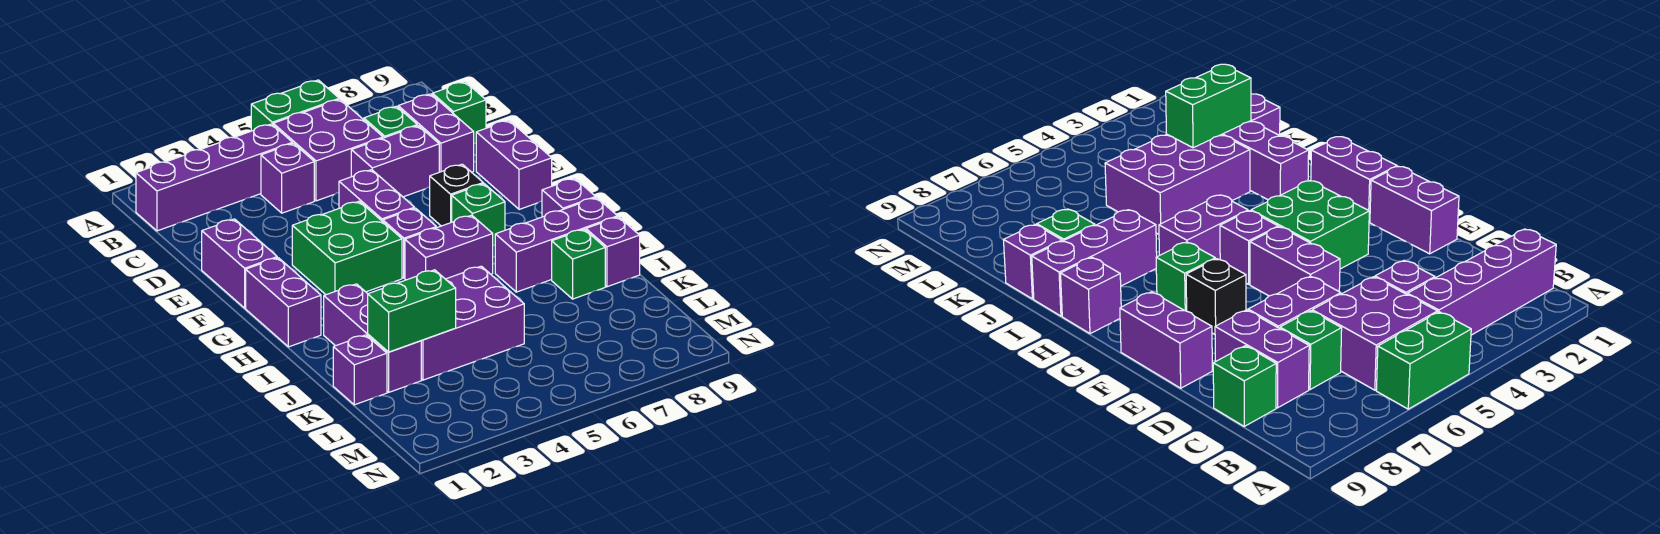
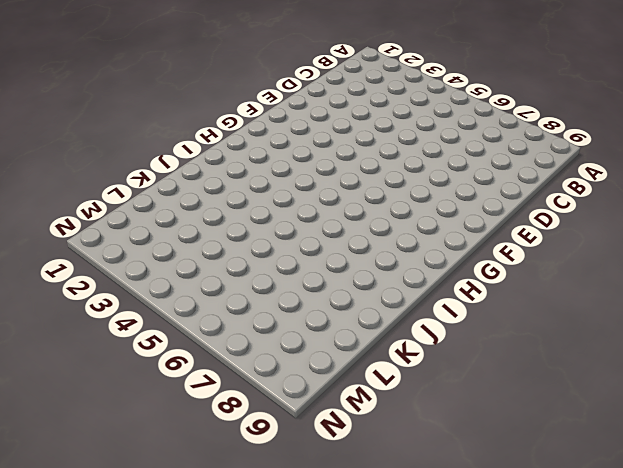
none -> green 1x2 brick [251,80,339,131]
none -> purple 1x4 brick [136,124,293,231]
none -> purple 2x2 brick [273,99,383,201]

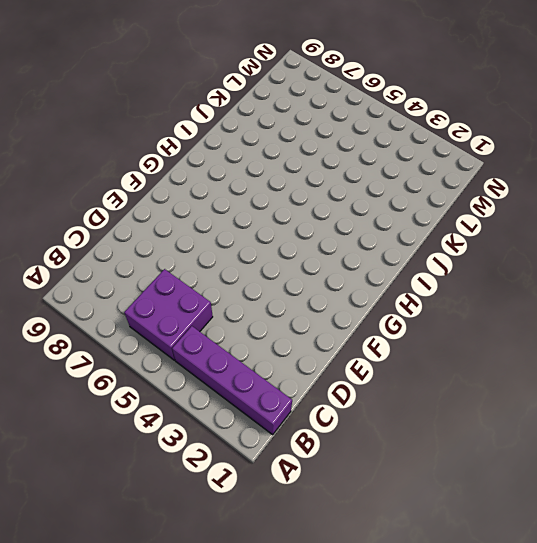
none -> green 1x2 brick [251,80,339,131]
none -> purple 1x1 brick [261,143,314,213]
none -> green 1x1 brick [364,106,417,138]

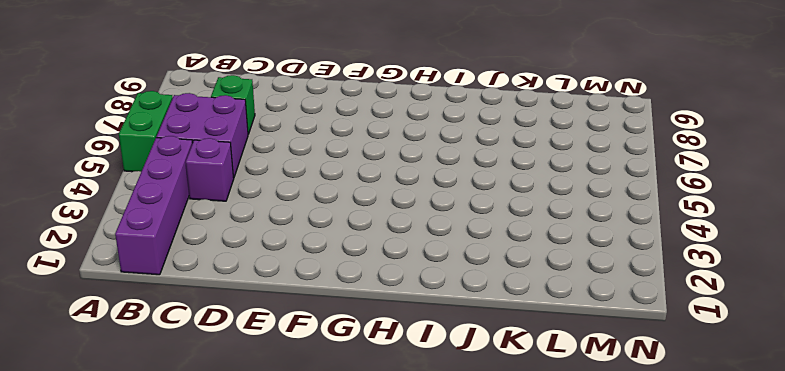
none -> purple 1x2 brick [398,94,474,172]
none -> green 1x1 brick [432,82,486,143]
none -> purple 1x2 brick [351,126,439,197]

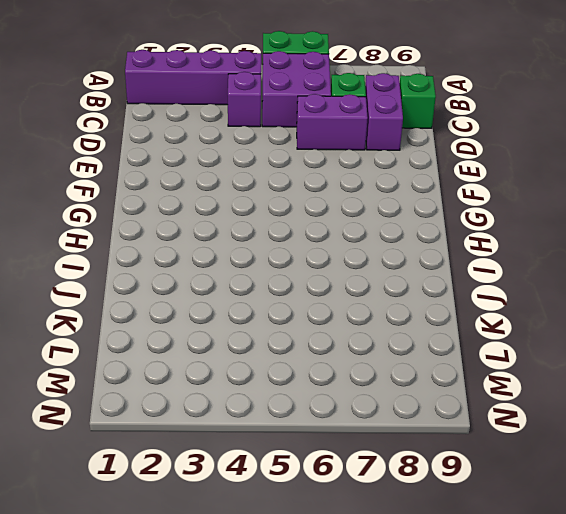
none -> purple 1x2 brick [202,219,277,308]
none -> purple 1x2 brick [339,170,415,222]
none -> purple 1x2 brick [476,120,552,209]

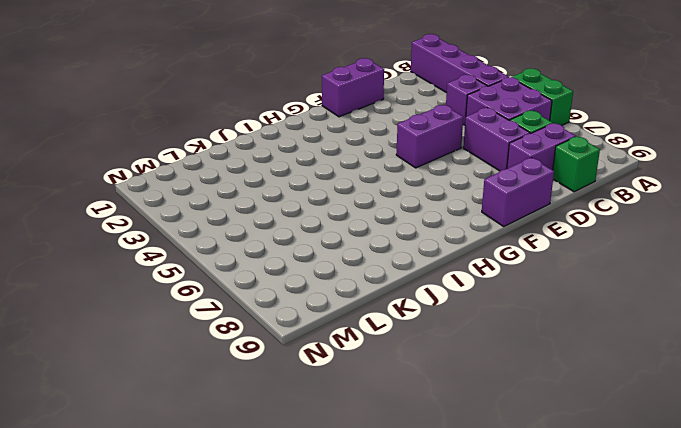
none -> green 2x2 brick [292,201,402,295]
none -> black 1x1 brick [430,164,483,226]
none -> purple 1x2 brick [246,258,321,347]

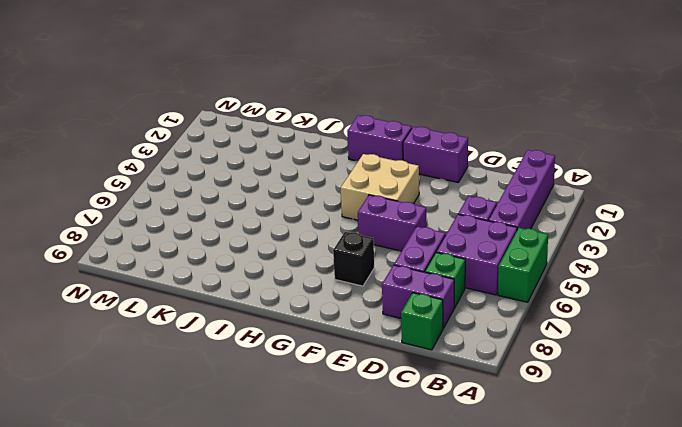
tan 2x2 brick [341,154,419,220] -> green 2x2 brick [292,201,402,295]
none -> purple 1x2 brick [476,120,552,209]
none -> purple 1x1 brick [383,208,436,278]
none -> green 1x1 brick [452,184,505,245]

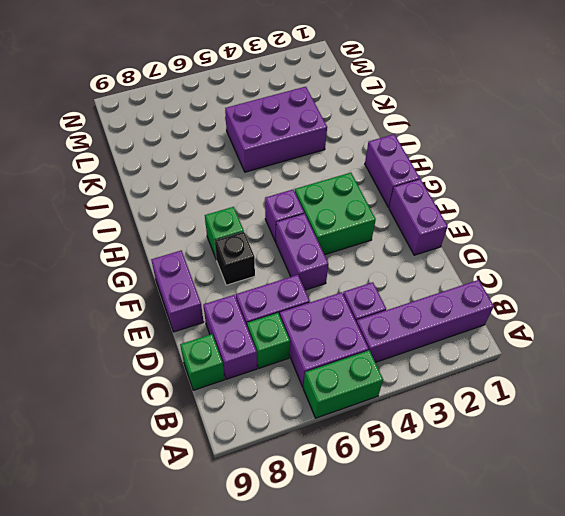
none -> purple 1x2 brick [405,215,493,280]
none -> purple 1x1 brick [542,178,596,217]
none -> purple 1x3 brick [324,284,421,392]

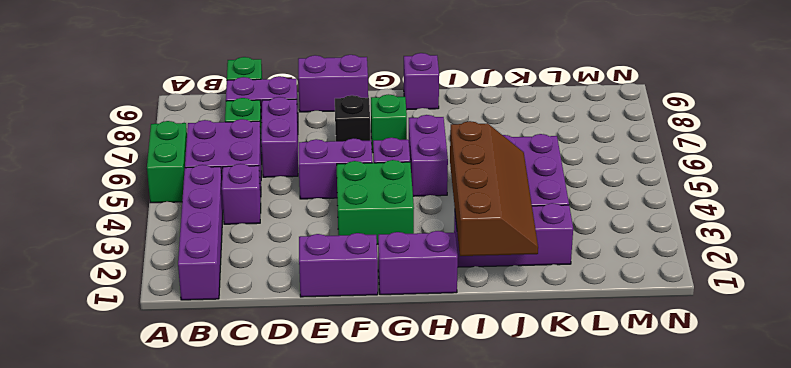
brown 2x4 slope [450,121,538,256] -> none
none -> purple 1x3 brick [495,198,618,292]
none -> green 1x1 brick [552,229,605,299]
none -> purple 1x1 brick [586,217,640,287]

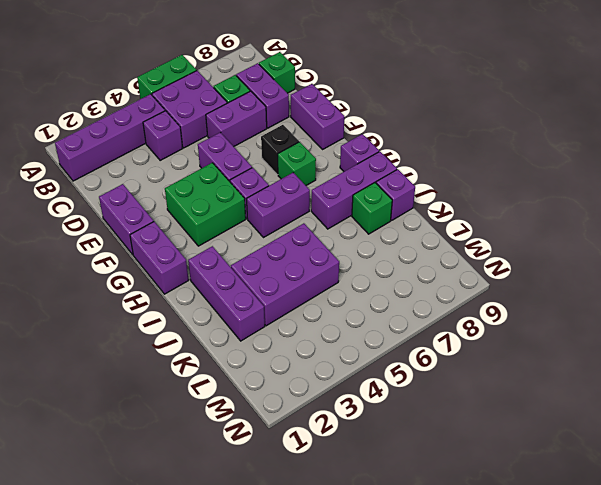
none -> purple 1x1 brick [333,335,387,405]
none -> green 1x2 brick [368,270,456,352]

